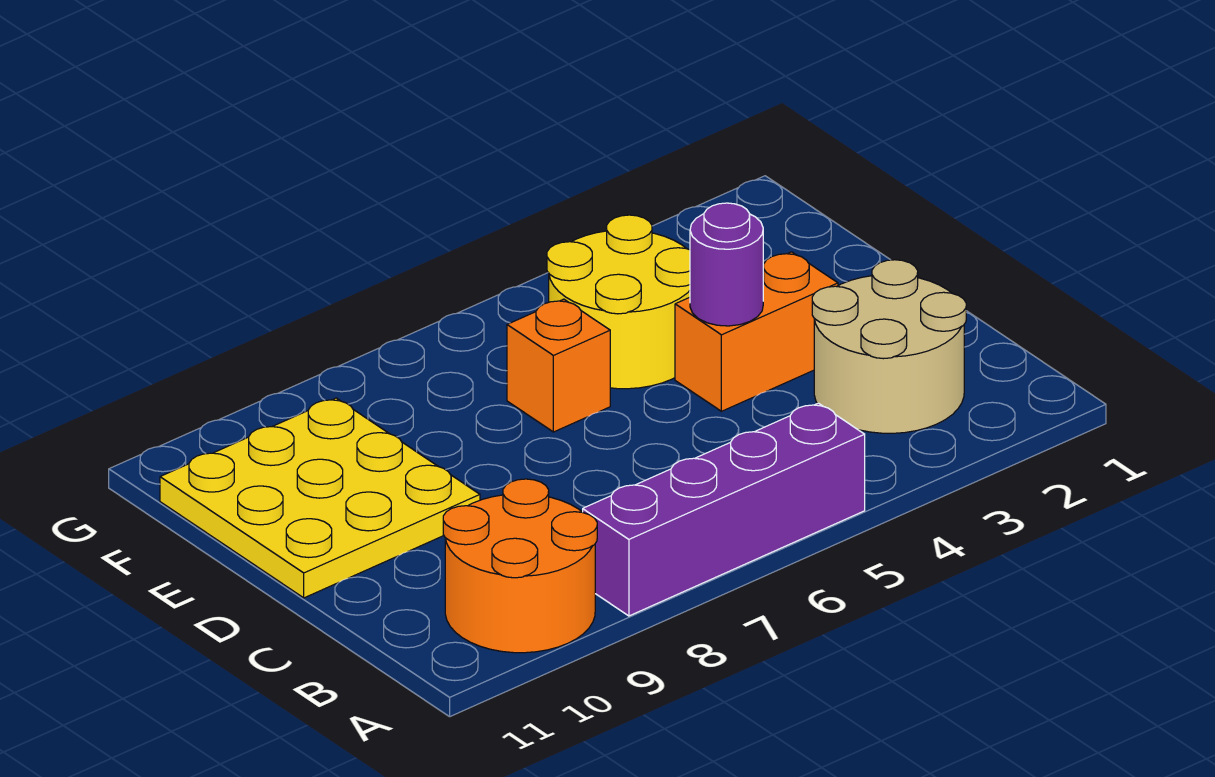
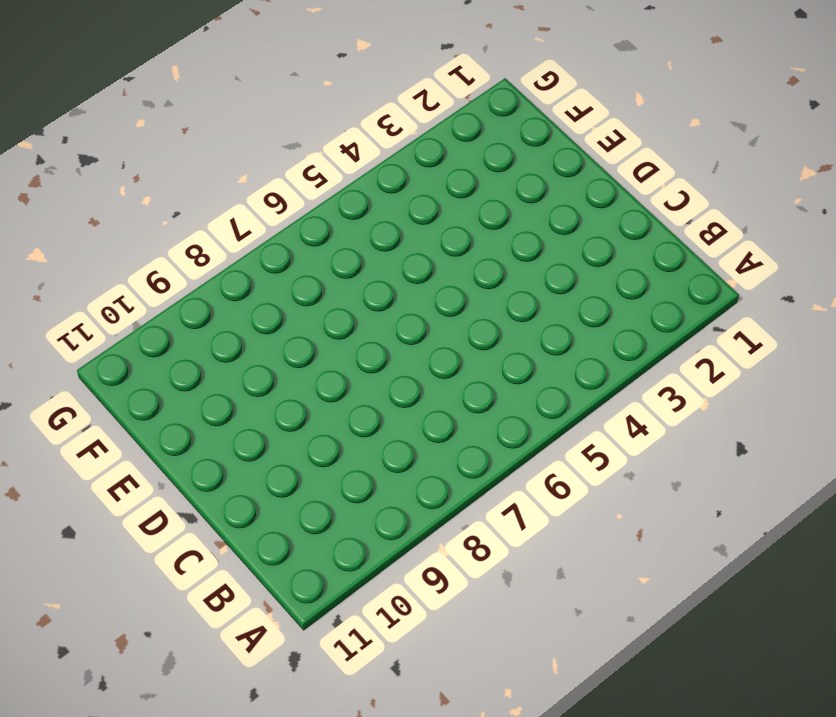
none -> purple 1x4 brick [583,403,865,616]
none -> orange 2x2 round brick [443,479,597,653]

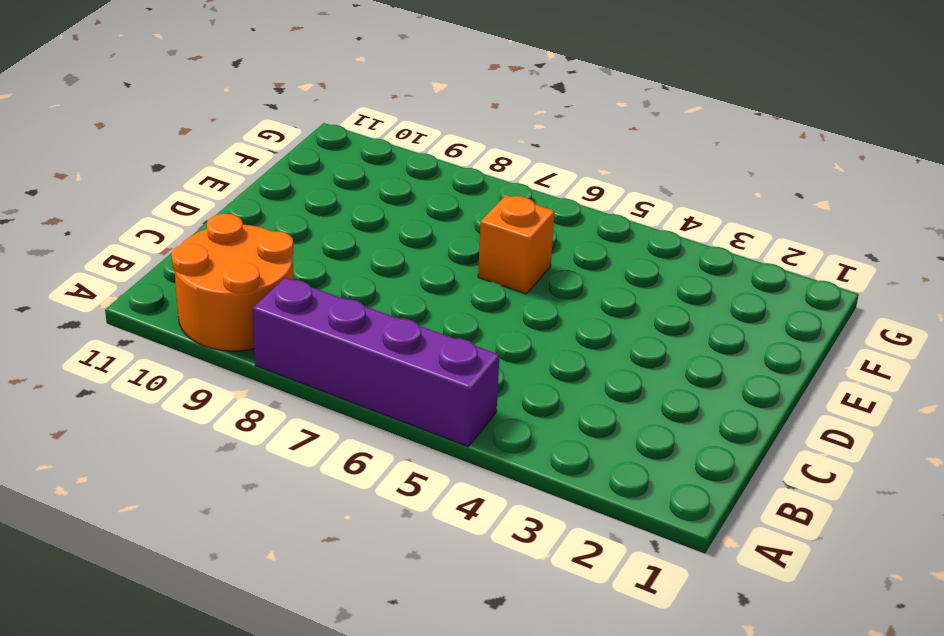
none -> tan 2x2 round brick [812,260,966,433]
none -> orange 1x2 brick [675,252,838,411]

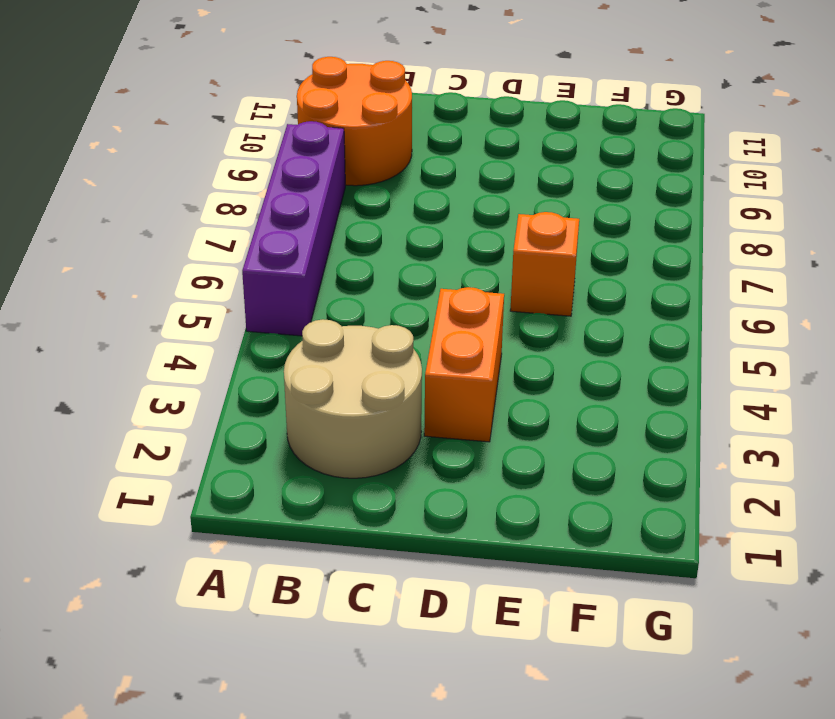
none -> yellow 3x3 plate [160,398,480,598]
none -> yellow 2x2 round brick [547,215,690,389]

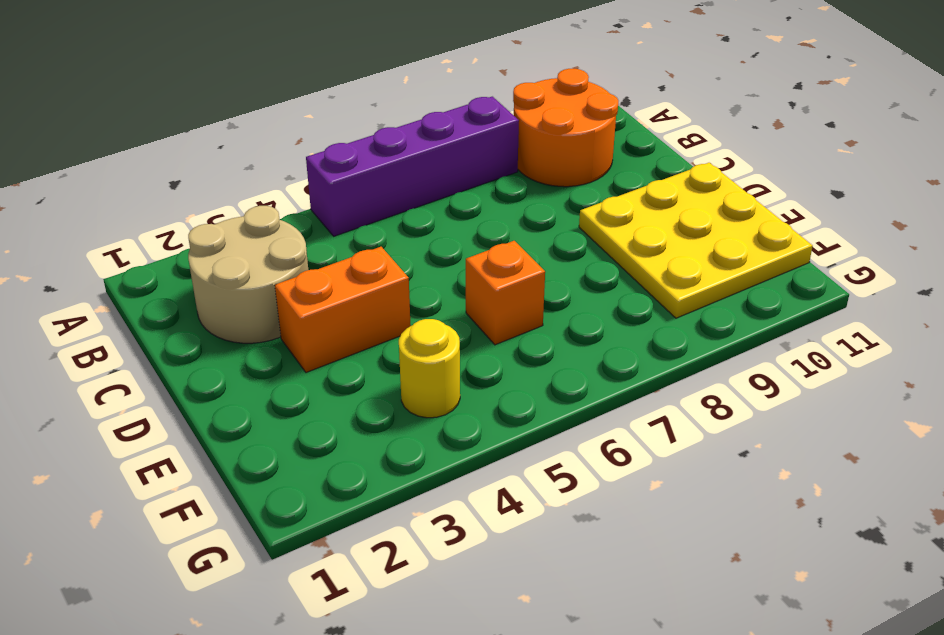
yellow 1x1 round brick [399,319,460,418] -> yellow 2x2 round brick [547,215,690,389]
none -> purple 1x1 round brick [690,203,763,326]

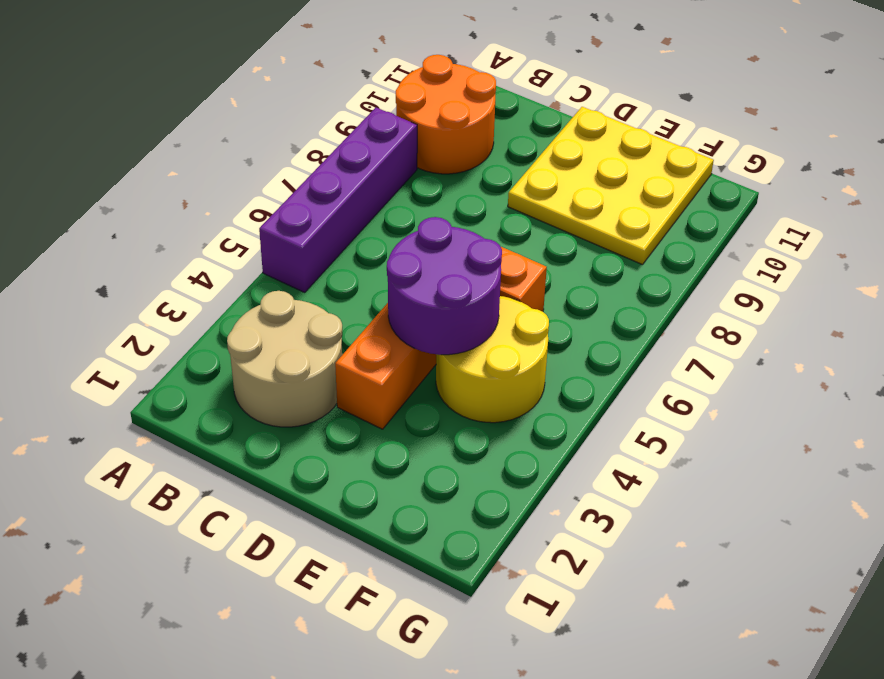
purple 2x2 round brick [387,217,502,355] -> purple 1x1 round brick [690,203,763,326]

